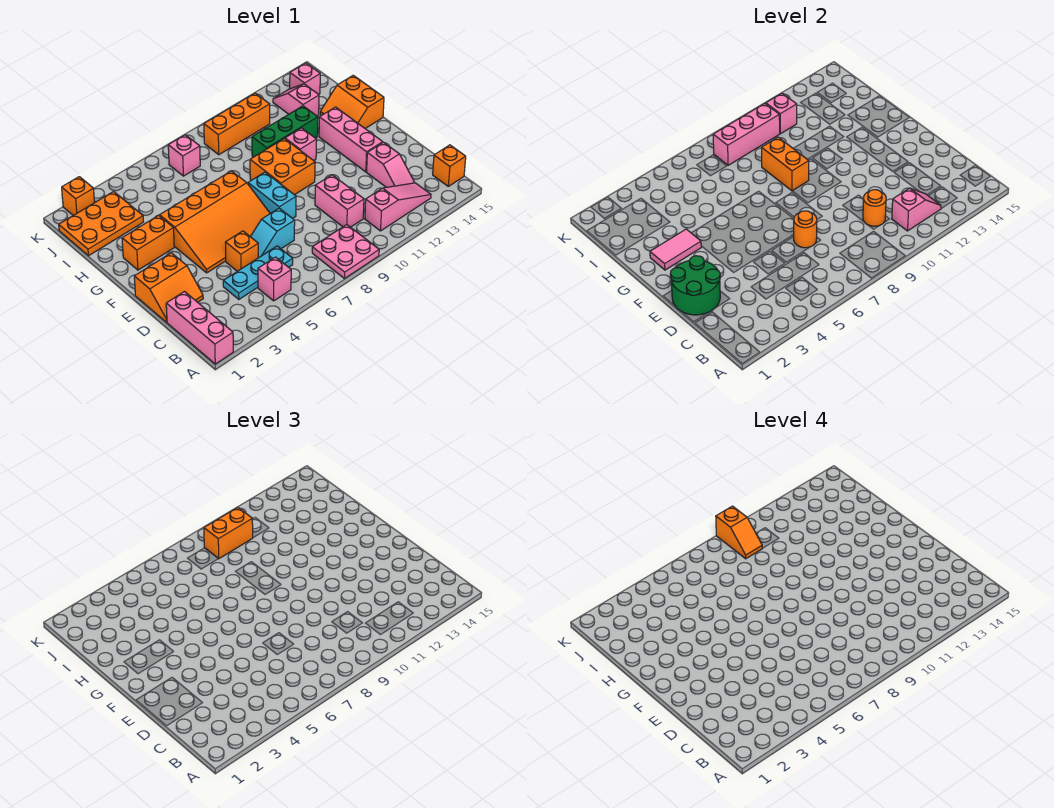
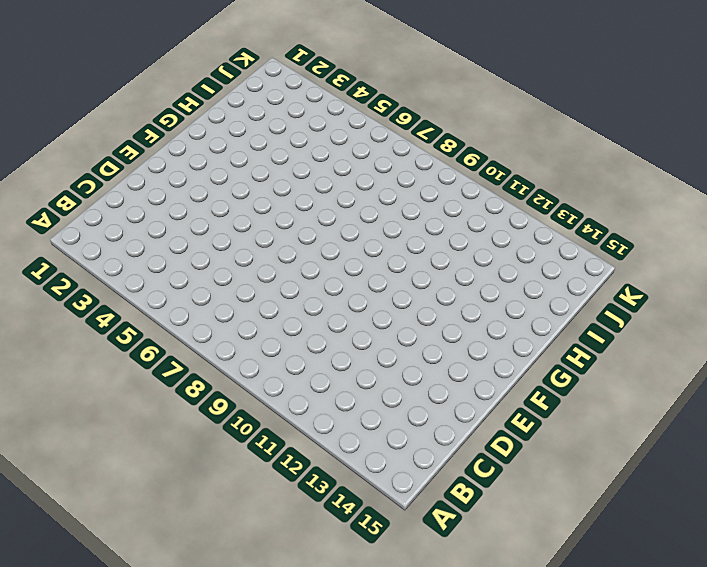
none -> pink 1x3 brick [166,292,233,364]
none -> pink 2x2 plate [312,225,379,279]
none -> pink 1x1 brick [258,257,291,301]
none -> pink 1x3 slope [365,183,431,231]

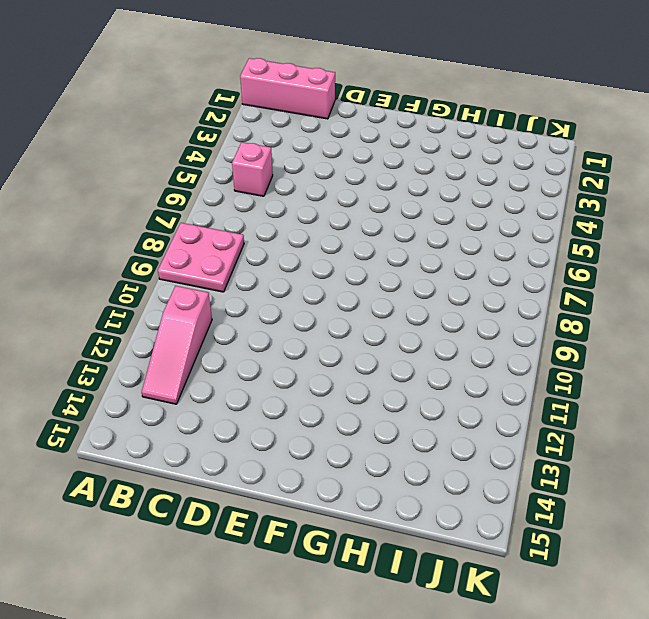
none -> orange 1x1 brick [433,145,466,186]
none -> cyan 1x3 plate [223,246,293,299]
none -> pink 1x2 brick [315,175,364,227]
none -> pink 1x2 slope [367,142,414,187]

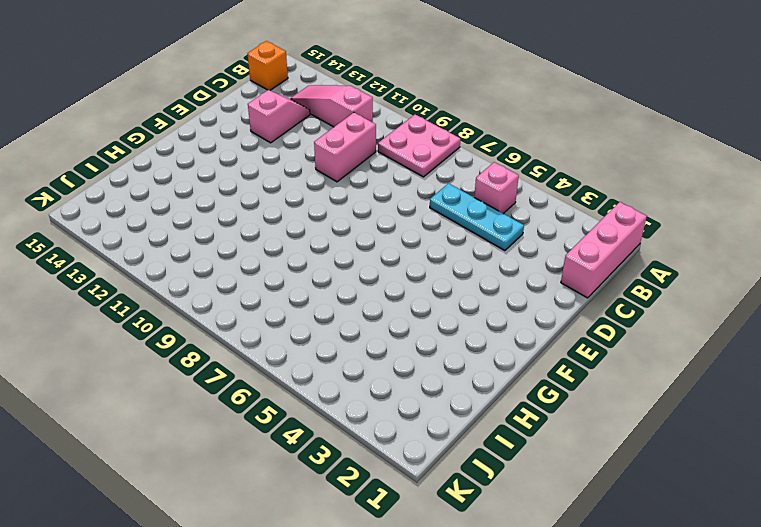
none -> orange 2x2 slope [134,253,203,322]
none -> orange 1x1 brick [225,231,258,271]
none -> cyan 1x2 slope [251,208,295,258]
none -> orange 3x4 slope [160,171,270,273]

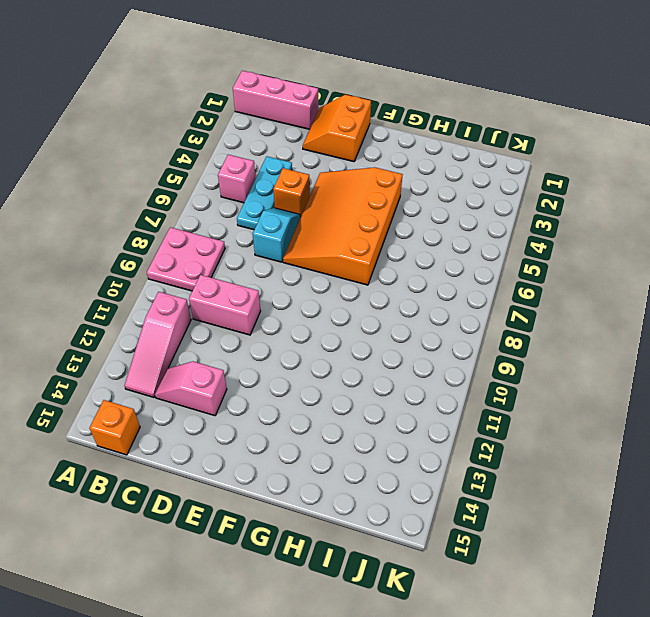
none -> cyan 1x2 brick [248,172,296,219]
none -> pink 1x3 brick [319,107,383,172]
none -> orange 2x2 brick [250,139,315,195]
none -> orange 1x2 brick [122,215,174,270]

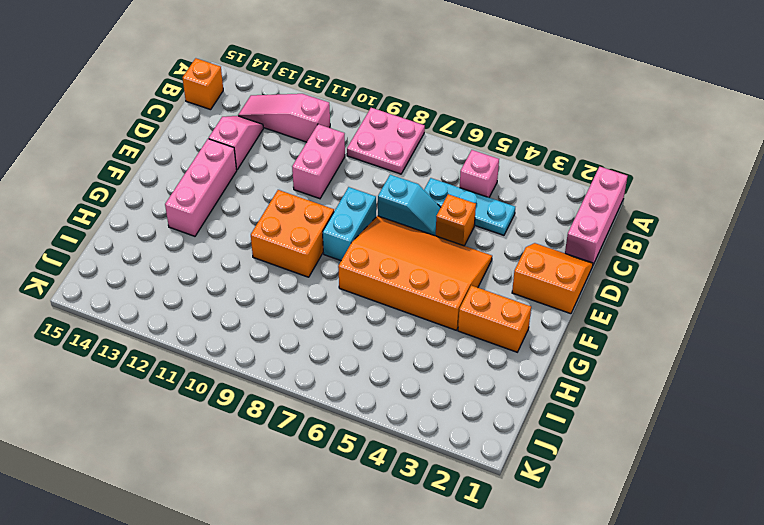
none -> pink 1x1 brick [285,128,317,161]
none -> orange 2x2 slope [320,75,384,128]
none -> green 1x3 brick [252,106,318,157]
none -> orange 2x3 plate [59,192,143,256]

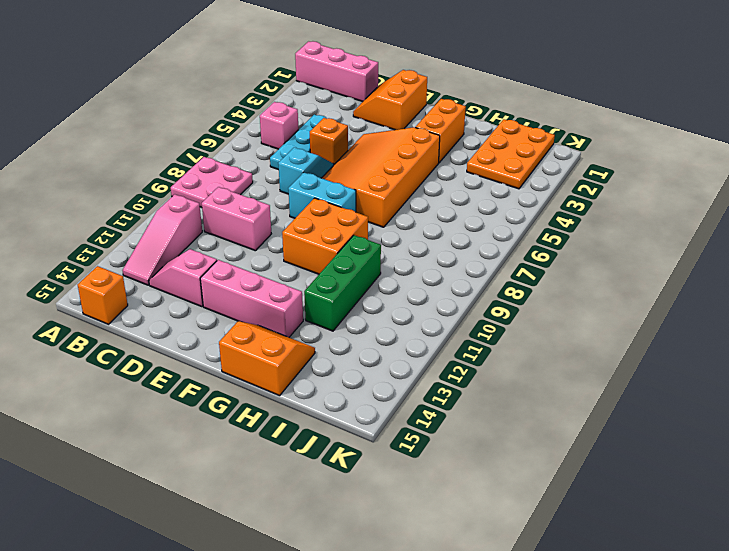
none -> pink 1x1 brick [285,128,317,161]
none -> pink 1x2 slope [273,84,319,116]
none -> pink 1x1 brick [168,135,200,176]
none -> orange 1x3 brick [204,93,270,155]

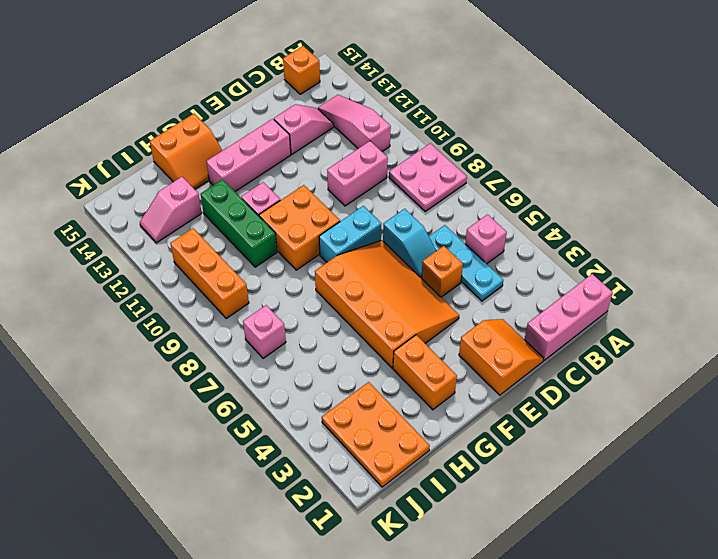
none -> pink 1x1 brick [290,63,320,94]
none -> orange 1x1 brick [62,177,95,215]
none -> pink 1x2 slope [892,188,941,231]
none -> orange 1x1 round brick [863,190,886,226]

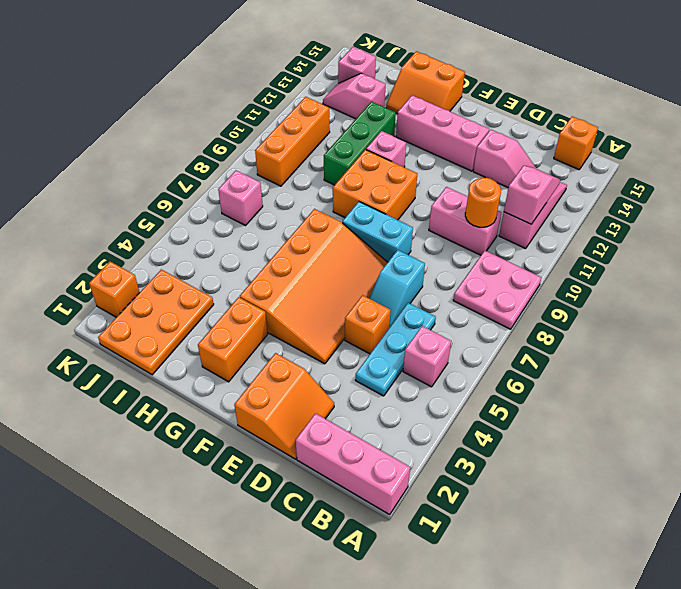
none -> green 2x2 round brick [670,256,720,315]
none -> orange 1x1 round brick [794,211,817,248]
none -> pink 1x2 tile [650,229,701,270]
none -> orange 1x2 brick [762,137,809,191]

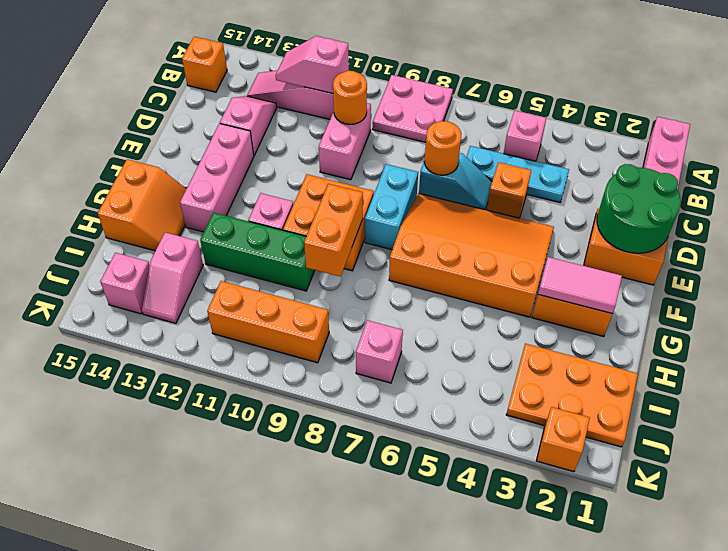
none -> pink 1x3 brick [713,104,780,165]
none -> pink 1x1 brick [766,93,797,134]
none -> orange 1x2 brick [204,508,253,559]
none -> orange 1x2 slope [716,506,762,559]

